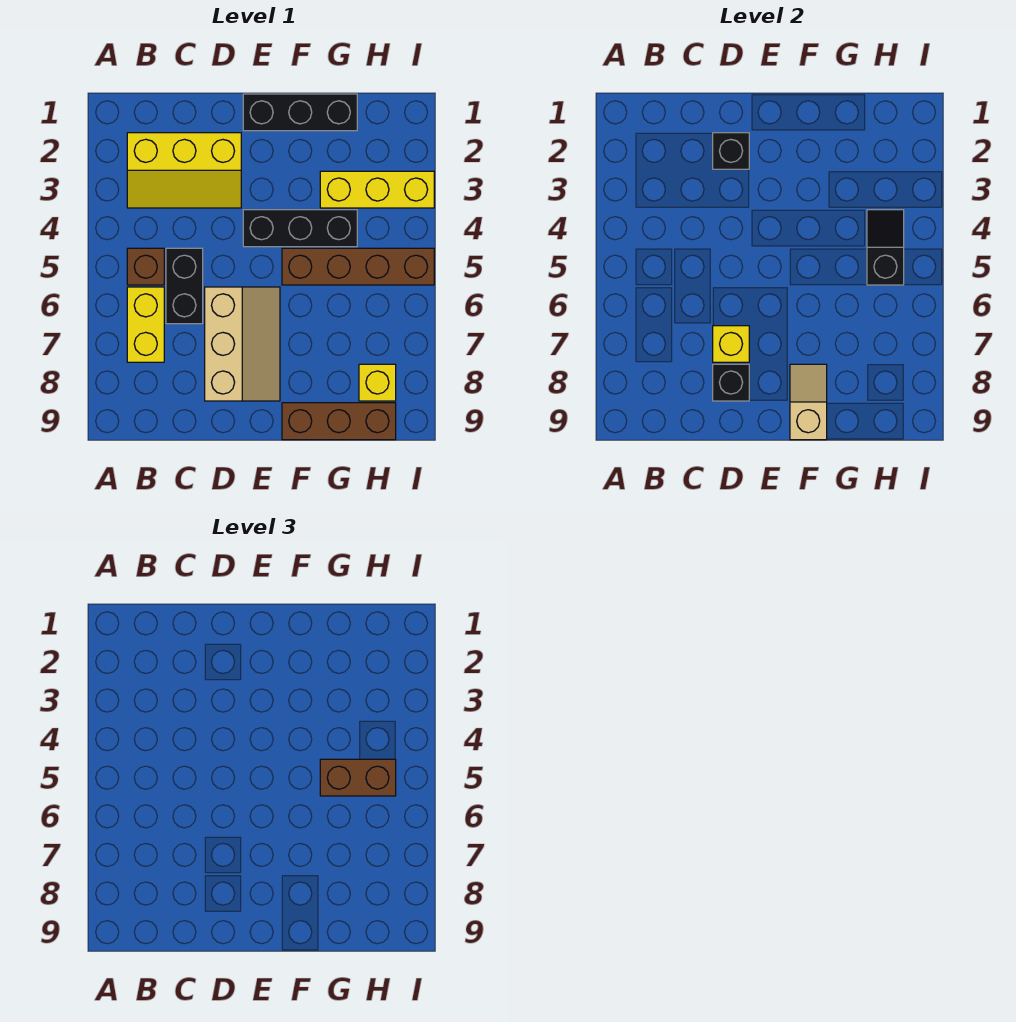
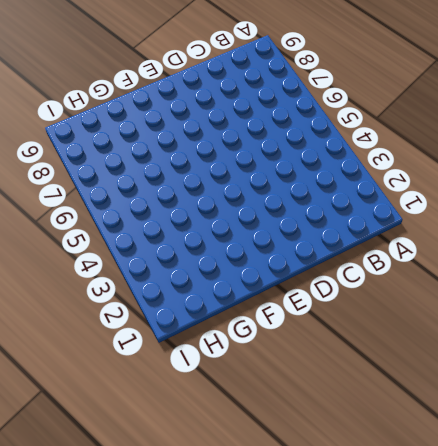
none -> yellow 2x3 slope [127,133,241,208]
none -> brown 1x1 brick [127,248,164,285]
none -> yellow 1x2 brick [127,287,164,362]

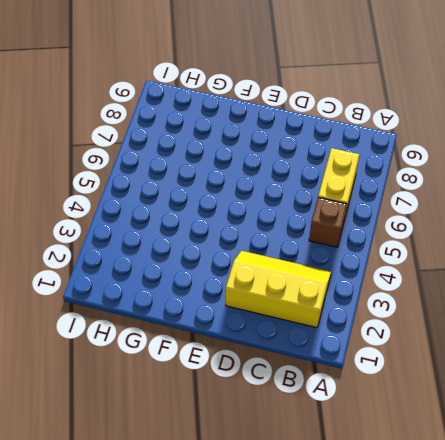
none -> black 1x2 brick [166,248,203,324]
none -> tan 2x3 slope [205,287,280,401]
none -> black 1x3 brick [243,94,357,131]

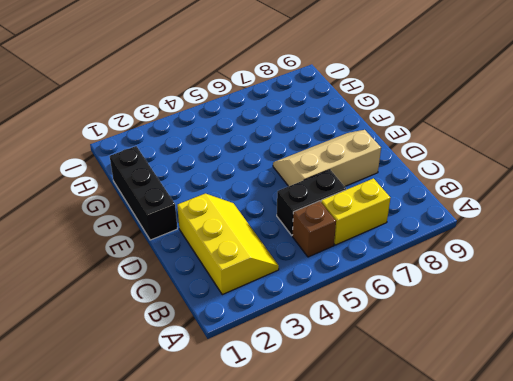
none -> black 1x3 brick [243,210,357,247]
none -> brown 1x4 brick [282,248,434,285]
none -> brown 1x3 brick [282,403,396,440]

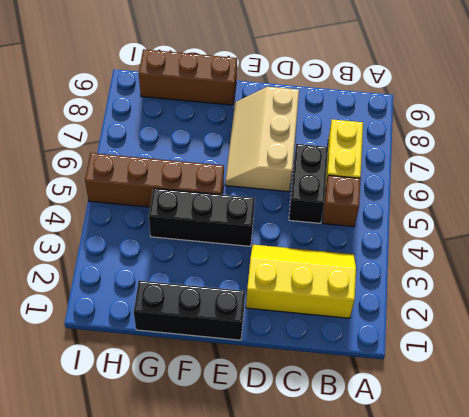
none -> yellow 1x3 brick [320,171,434,208]
none -> yellow 1x1 brick [359,364,396,401]
none -> black 1x1 brick [713,133,749,169]

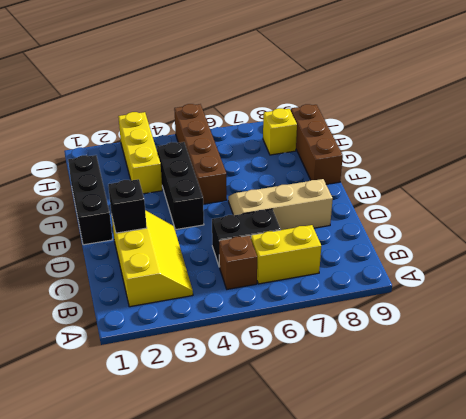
none -> yellow 1x1 brick [713,326,749,362]
none -> black 1x1 brick [713,364,749,401]
none -> tan 1x2 slope [790,364,827,440]

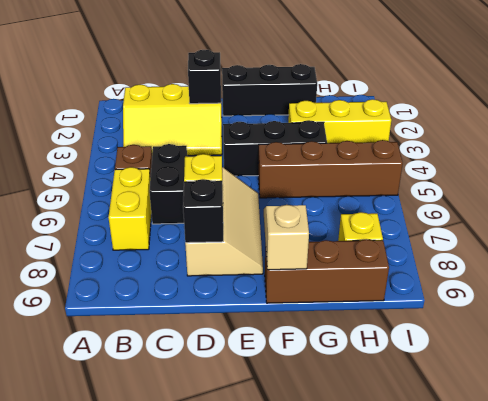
none -> black 1x2 slope [867,210,904,285]
none -> brown 1x2 brick [320,759,396,796]

